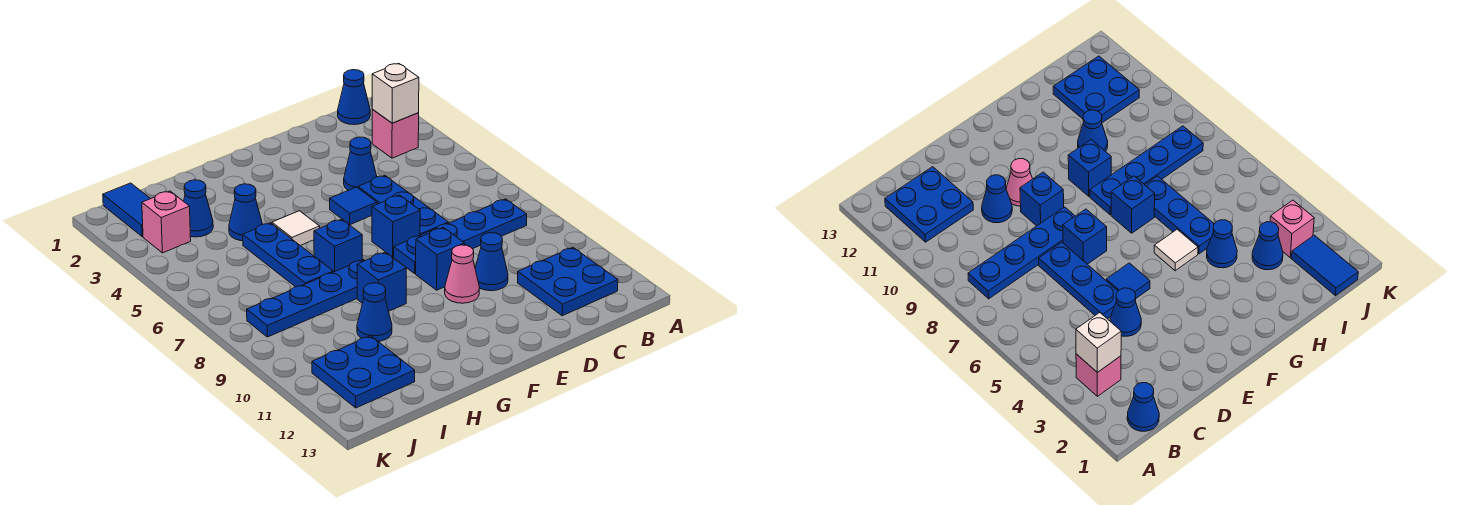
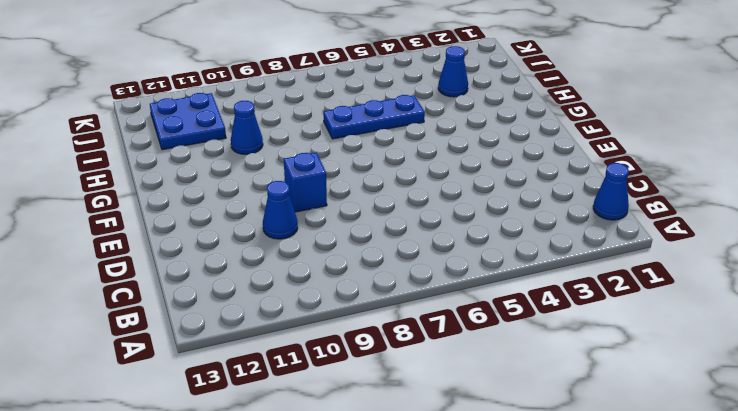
none -> pink 1x1 brick [372,109,419,158]
none -> blue 1x4 plate [394,199,527,273]
none -> blue 2x2 plate [517,247,618,316]

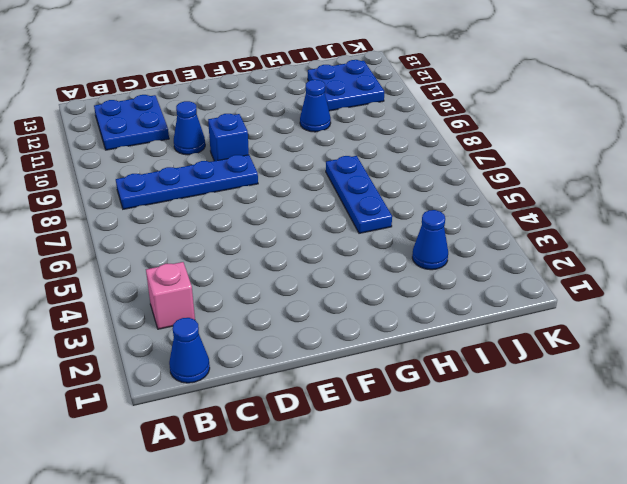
none -> blue 1x1 cone [344,137,377,190]
none -> blue 1x3 plate [358,175,448,235]
none -> blue 1x1 tile [330,187,377,225]

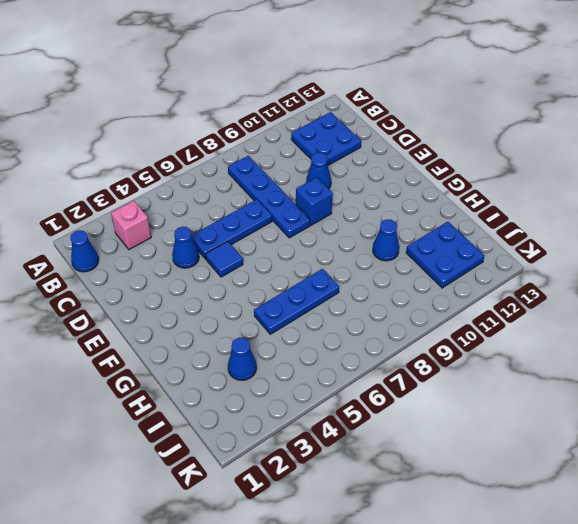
none -> blue 1x1 brick [372,195,420,257]
none -> pink 1x1 cone [445,245,480,303]
none -> white 1x1 tile [272,211,320,246]

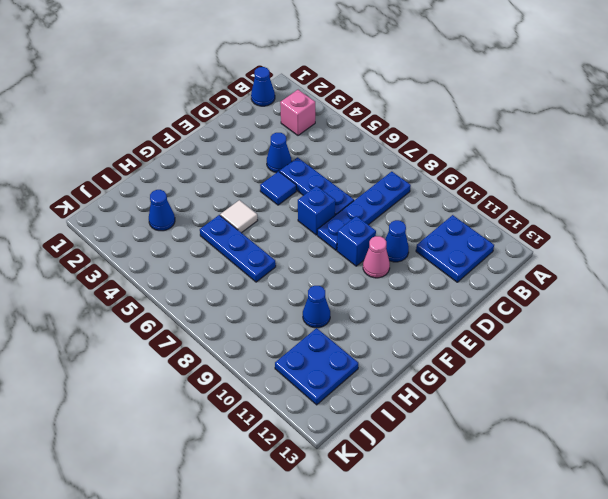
none -> blue 1x1 brick [314,219,362,272]
none -> blue 1x4 plate [247,260,365,337]
none -> blue 1x1 brick [357,252,406,311]

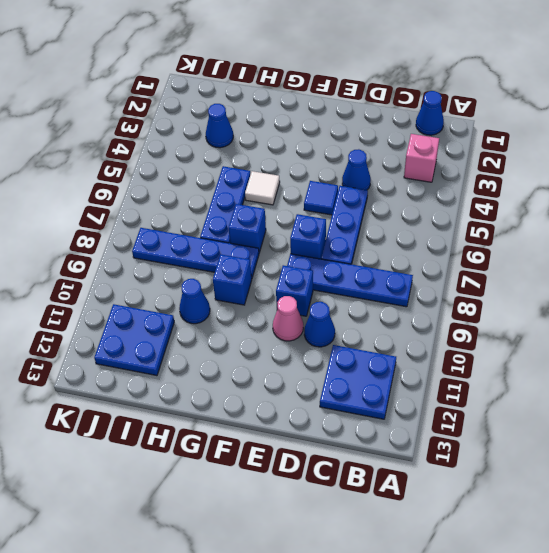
none -> blue 1x1 cone [229,184,263,241]
none -> blue 1x2 tile [103,183,150,237]
none -> pink 1x1 brick [142,191,191,253]

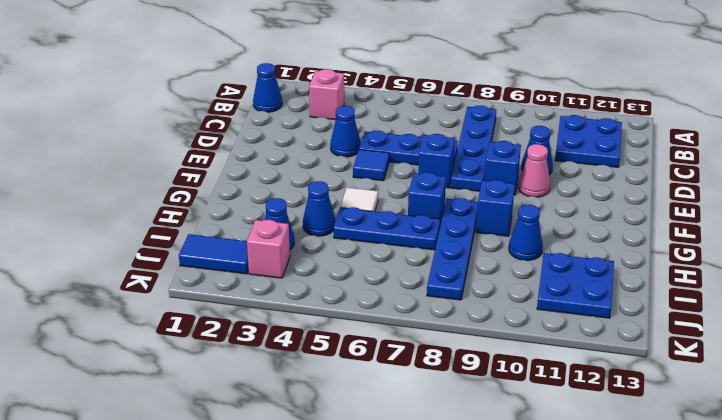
none -> white 1x1 brick [372,63,419,123]

